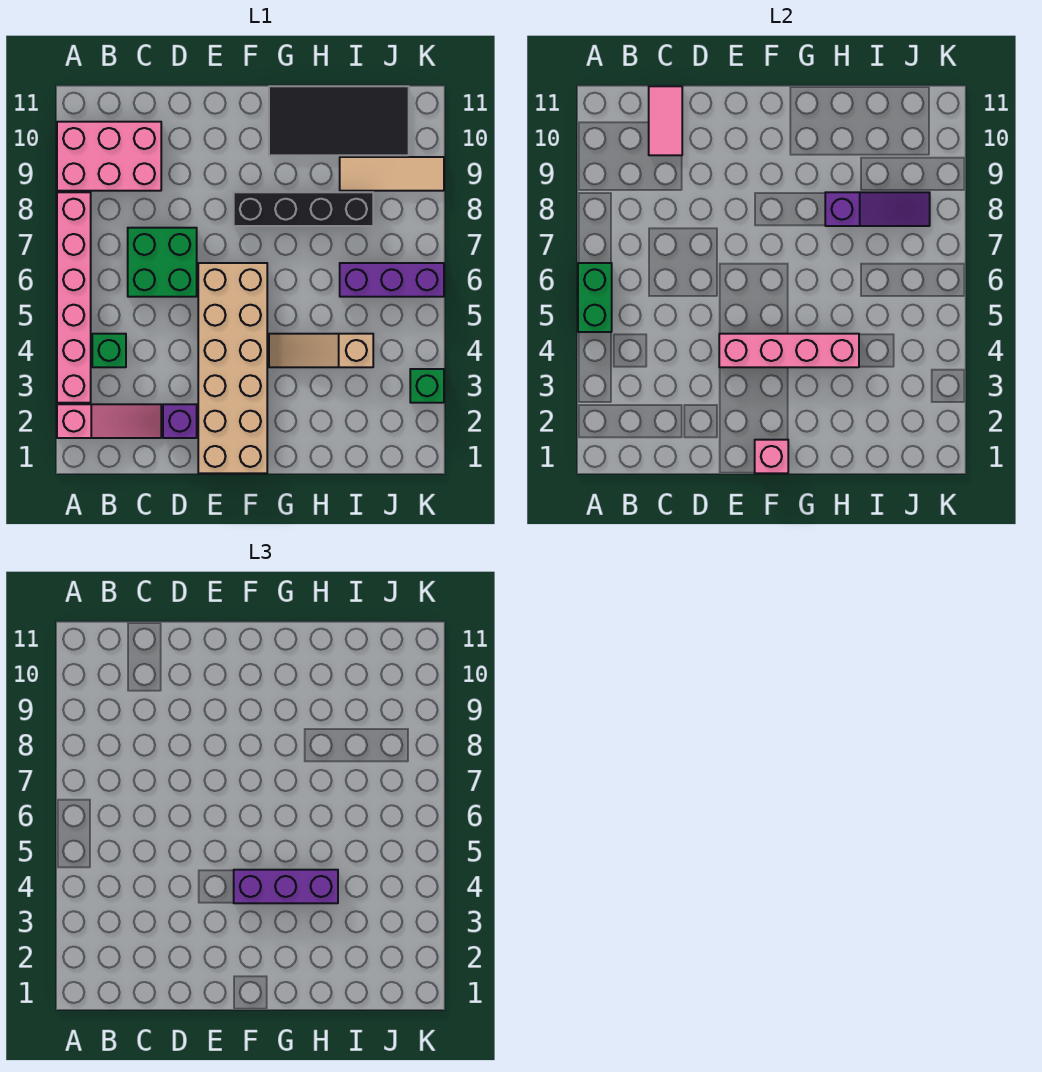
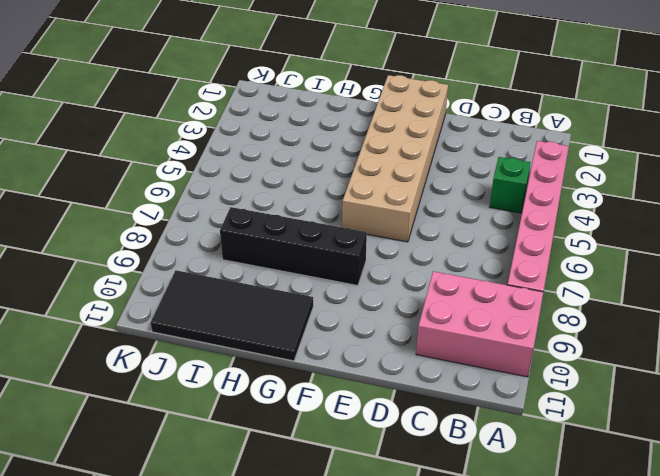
none -> pink 1x3 slope [57,404,161,438]
none -> green 2x2 brick [128,228,197,297]
none -> purple 1x1 brick [163,404,197,438]

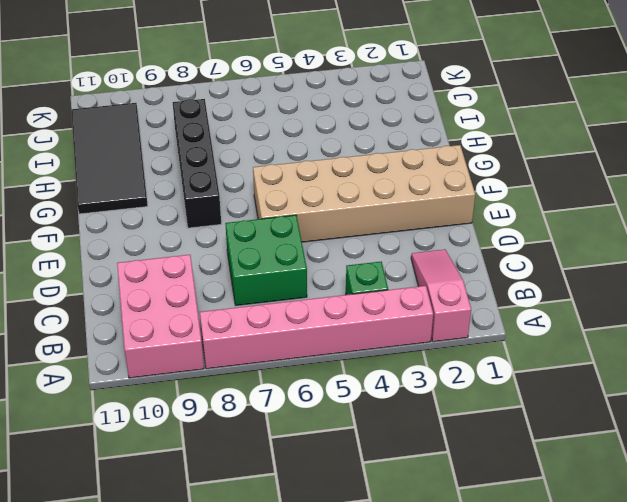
none -> purple 1x1 brick [163,404,197,438]
none -> tan 1x3 slope [269,334,373,367]
none -> purple 1x3 brick [340,263,444,297]

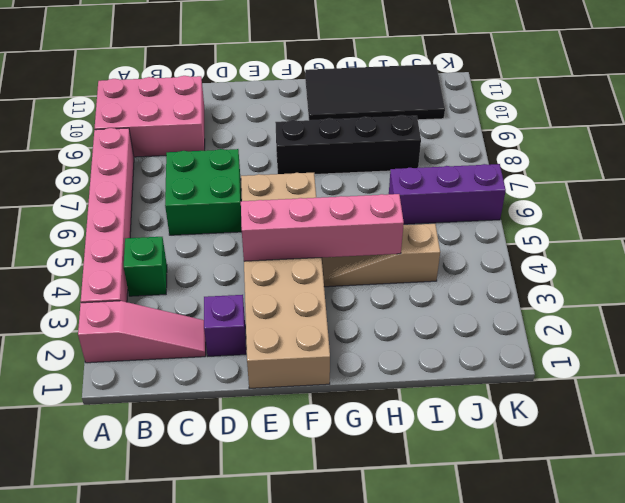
none -> tan 1x3 tile [340,157,444,191]
none -> green 1x1 brick [410,369,444,403]
none -> green 1x2 brick [578,263,612,332]

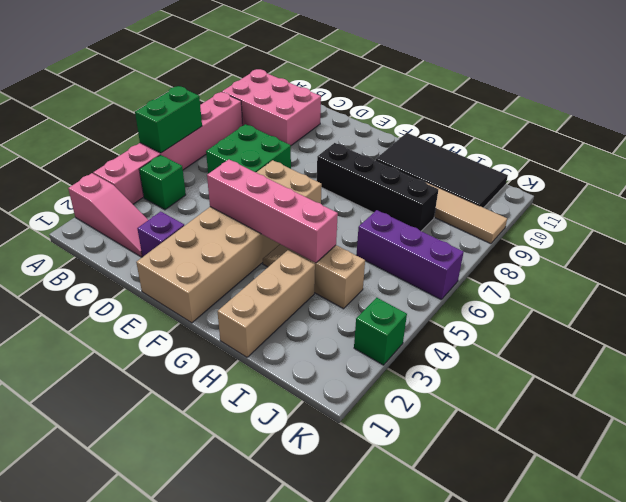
tan 1x3 brick [217,250,315,357] -> none
none -> pink 1x2 tile [649,86,682,155]
none -> pink 1x1 brick [755,440,788,473]
none -> purple 1x3 slope [825,192,930,226]

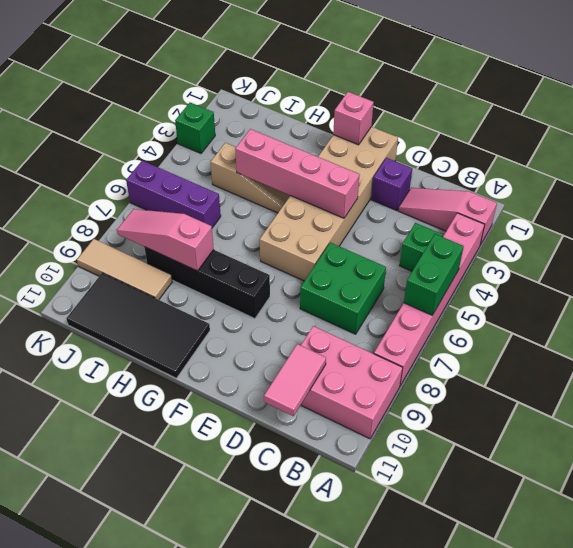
pink 1x3 slope [117,209,214,271] -> purple 1x3 slope [825,192,930,226]
none -> purple 1x3 brick [234,870,338,903]

